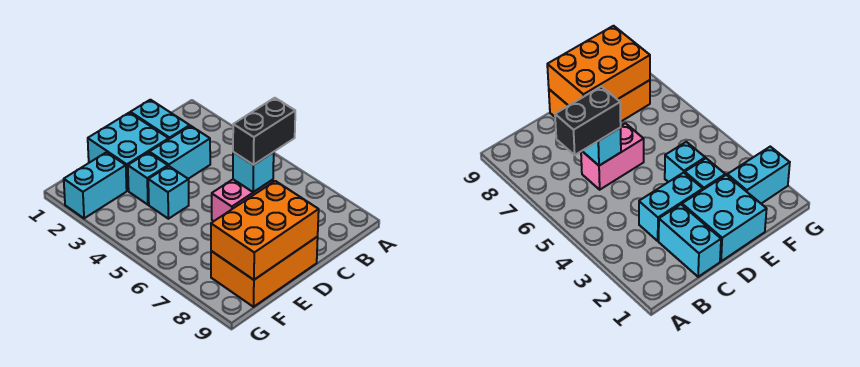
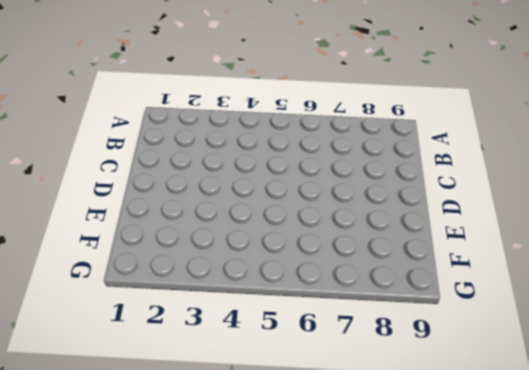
none -> cyan 1x2 brick [130,100,190,139]
none -> cyan 1x2 brick [149,126,210,179]

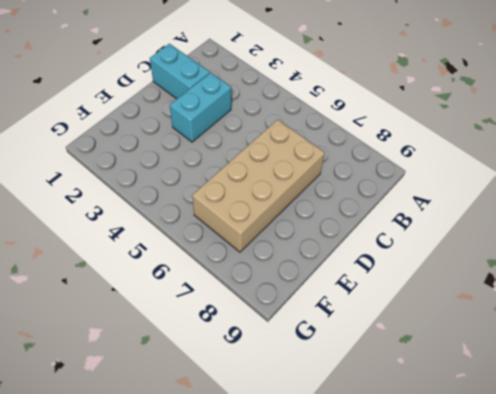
tan 2x4 brick [192,120,325,252] -> pink 1x2 brick [212,179,273,221]
none -> cyan 2x2 brick [88,113,169,191]
none -> orange 2x3 brick [211,237,318,307]

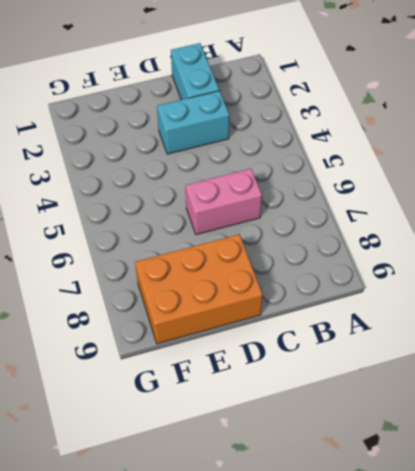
none -> cyan 2x2 brick [88,113,169,191]
none -> cyan 1x1 brick [128,152,168,205]

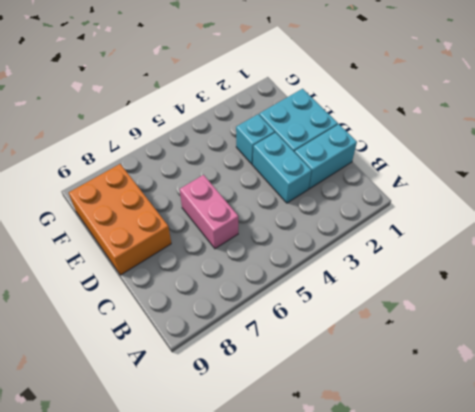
none -> cyan 1x1 brick [148,166,189,219]
none -> cyan 1x2 brick [64,152,127,218]

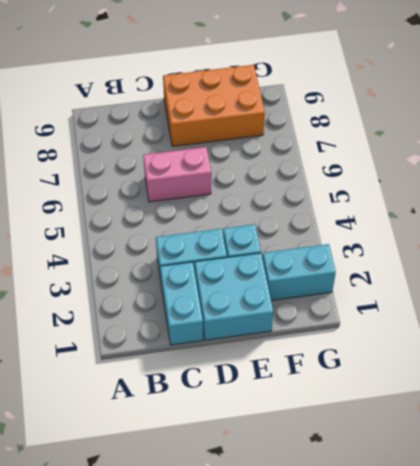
none -> cyan 1x1 brick [148,166,189,219]
none -> cyan 1x1 brick [233,152,274,192]

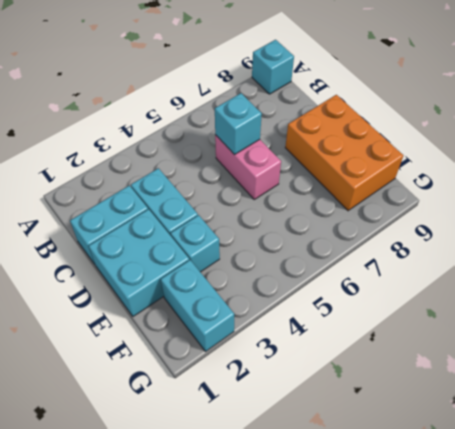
cyan 1x1 brick [252,40,294,94] -> cyan 1x1 brick moved to [148,166,189,219]
none -> orange 2x3 brick [211,181,319,280]
none -> black 1x2 brick [233,98,295,165]

